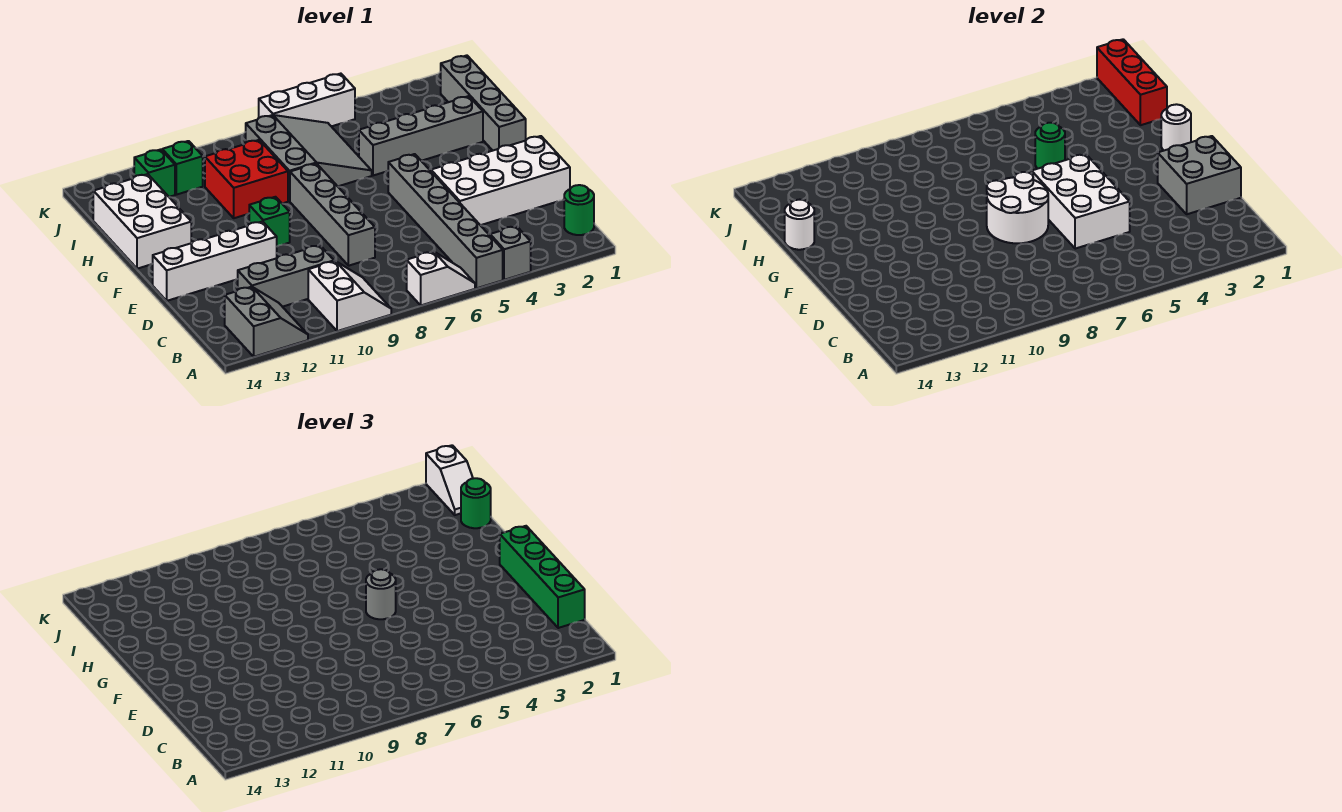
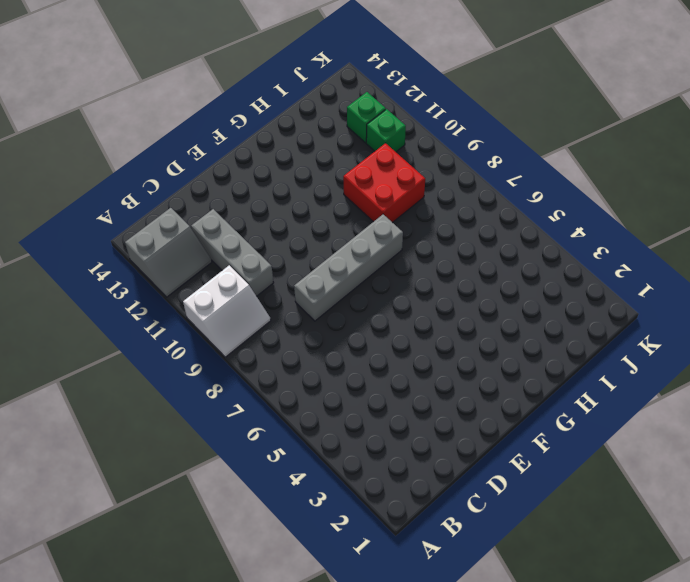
none -> grey 1x1 brick [490,226,531,280]
none -> grey 1x6 brick [388,154,503,288]
none -> white 1x2 slope [407,251,475,305]
none -> green 1x1 round brick [564,185,594,235]

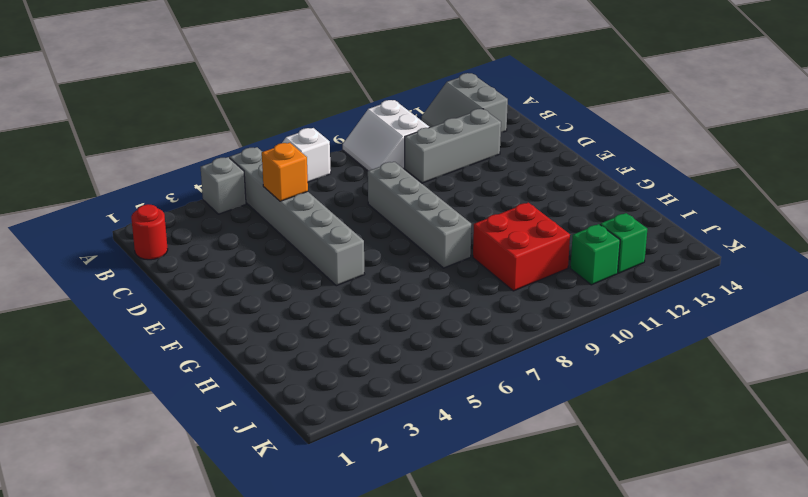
red 1x1 round brick [131,204,168,260] -> green 1x1 round brick [564,185,594,235]
orange 1x1 brick [262,143,308,201] -> none
none -> white 2x4 brick [431,136,570,225]
none -> white 1x4 brick [153,221,277,301]
none -> green 1x1 brick [249,197,290,246]
none -> grey 1x4 brick [441,55,526,150]

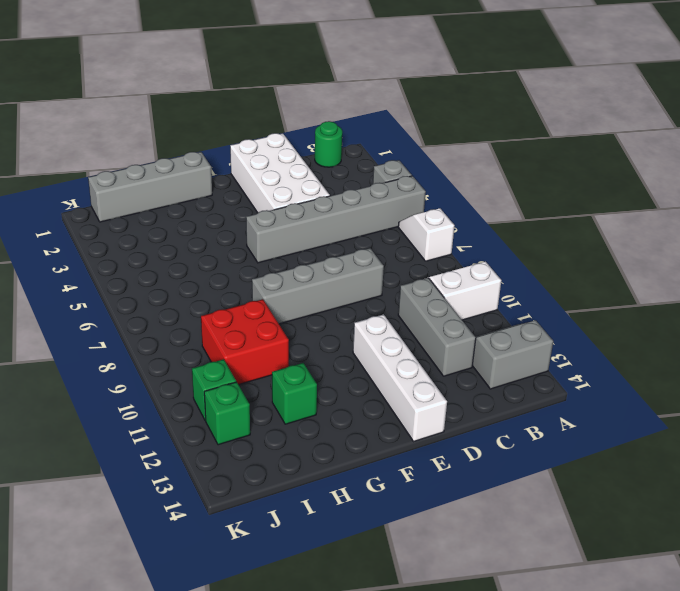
green 1x1 brick [272,363,317,424] -> green 1x1 brick moved to [249,197,290,246]
none -> white 2x3 brick [93,174,191,269]
none -> grey 1x4 brick [359,96,483,176]
none -> grey 3x3 slope [246,115,372,201]
none -> white 1x3 brick [259,74,355,126]

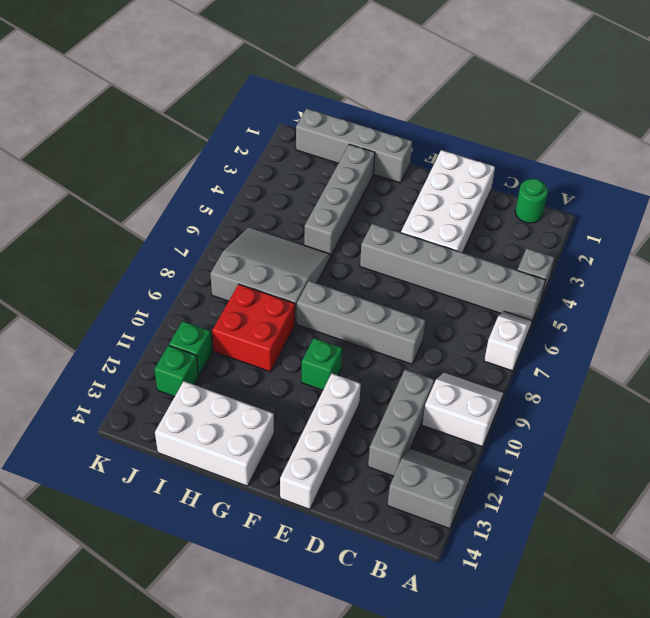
none -> white 1x3 brick [259,74,355,126]
none -> grey 2x2 brick [1158,136,1241,214]
none -> white 2x3 brick [1032,154,1130,249]
none -> white 2x2 round brick [987,172,1048,243]

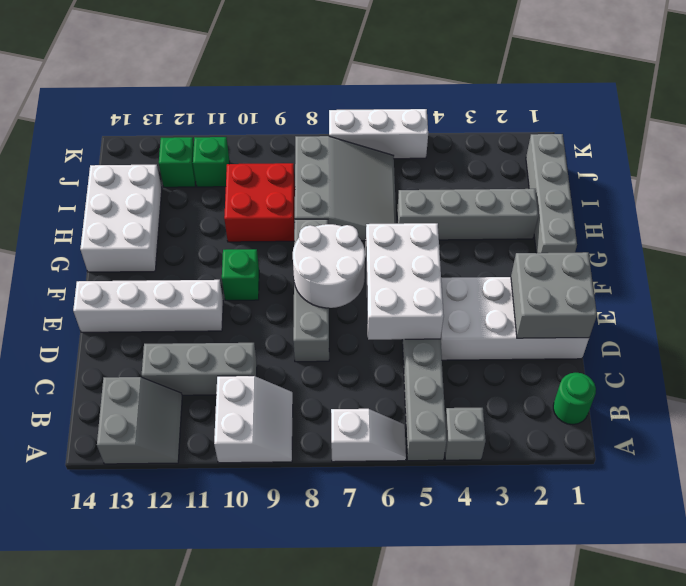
none -> white 1x1 round brick [1161,104,1191,150]
none -> green 1x1 round brick [1035,123,1065,169]
none -> white 1x1 round brick [785,200,814,250]
none -> red 1x3 brick [1097,39,1167,125]

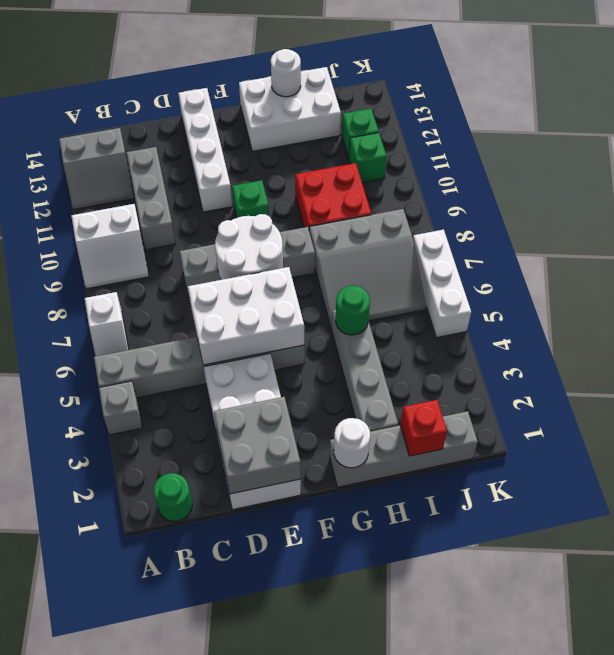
red 1x1 brick [400,400,447,456] -> red 1x3 brick [1097,39,1167,125]
none -> green 1x4 brick [500,526,585,628]
none -> grey 1x1 round brick [366,569,396,619]
none -> green 1x1 round brick [461,478,491,528]
none -> white 1x2 slope [426,445,473,515]

